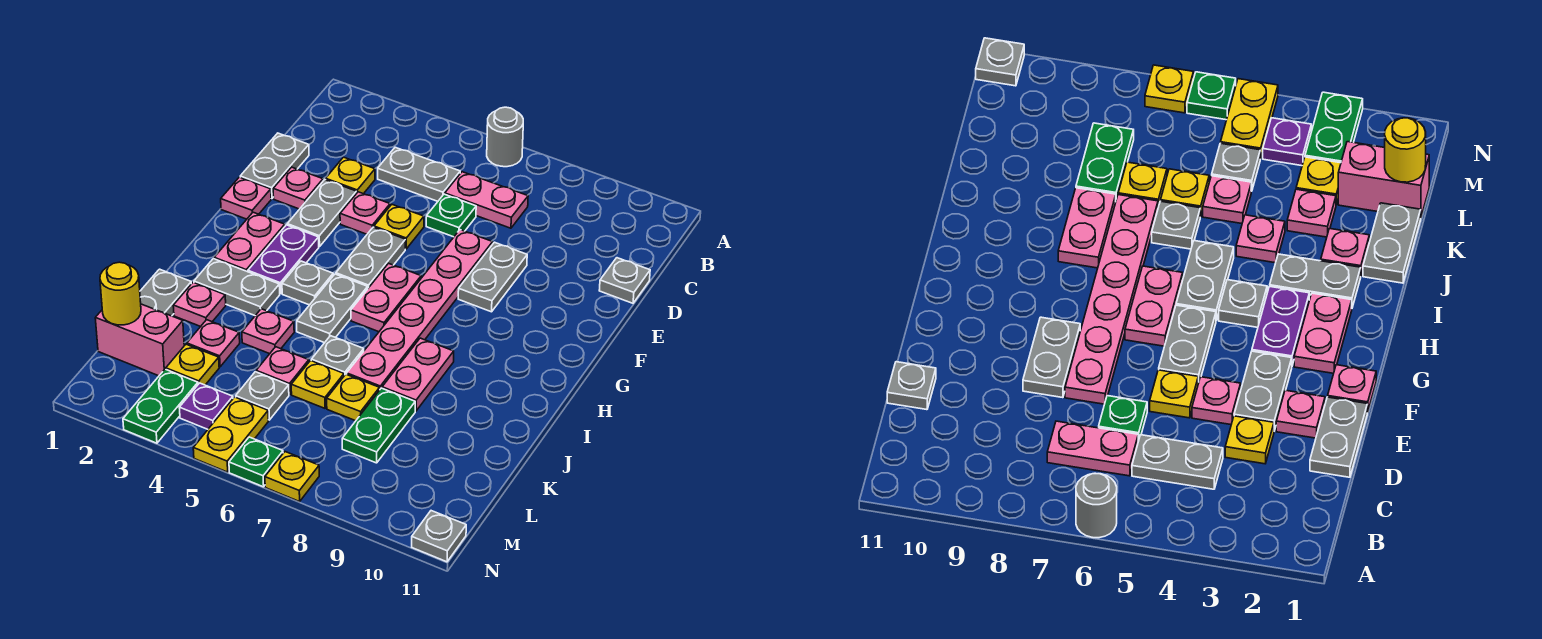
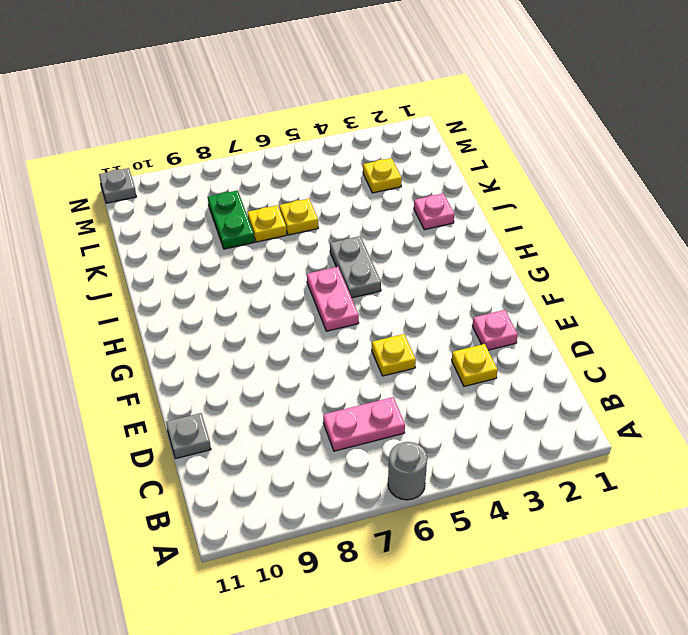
none -> grey 1x2 plate [378,147,460,201]
none -> grey 1x2 plate [240,133,309,199]
none -> green 1x1 plate [426,194,476,237]
none -> grey 1x2 plate [287,180,356,247]

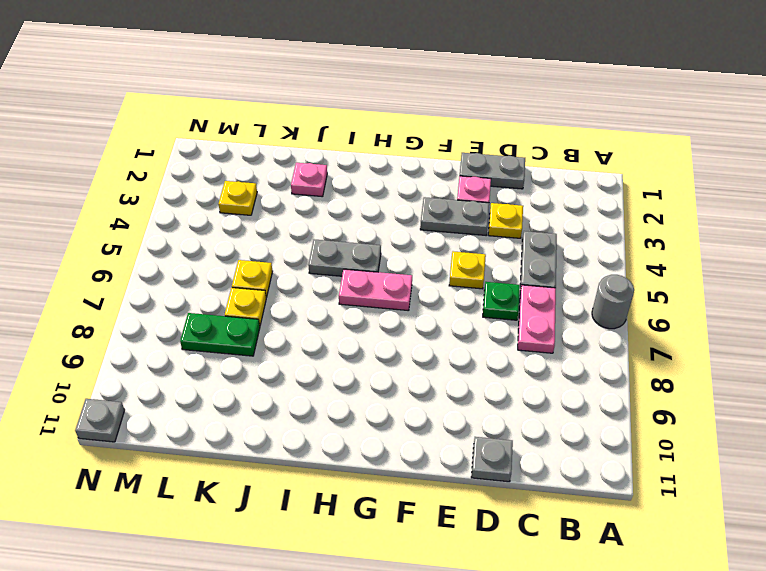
none -> pink 1x1 plate [340,192,390,234]
none -> pink 1x6 plate [347,230,493,389]
none -> grey 1x2 plate [458,242,527,312]
none -> pink 1x1 plate [221,177,271,219]

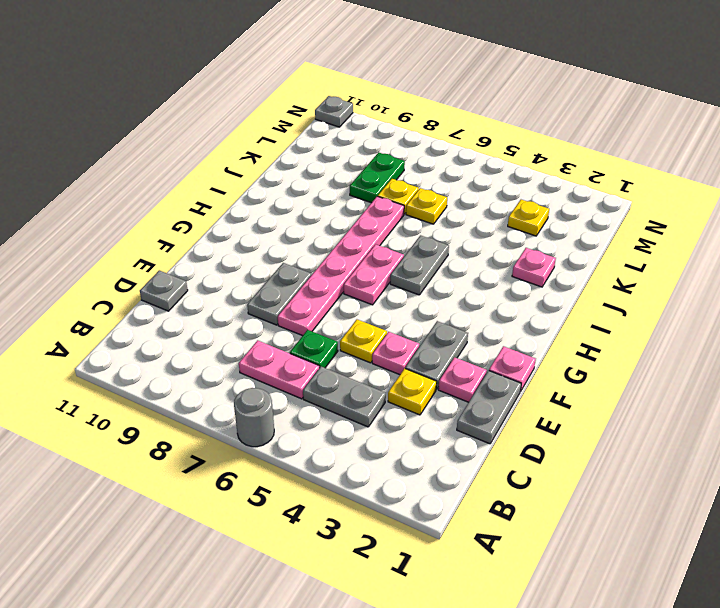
none -> grey 1x2 plate [336,227,405,288]
none -> pink 1x2 plate [214,212,285,272]
none -> purple 1x2 plate [248,225,319,294]
none -> grey 1x1 plate [282,261,333,305]

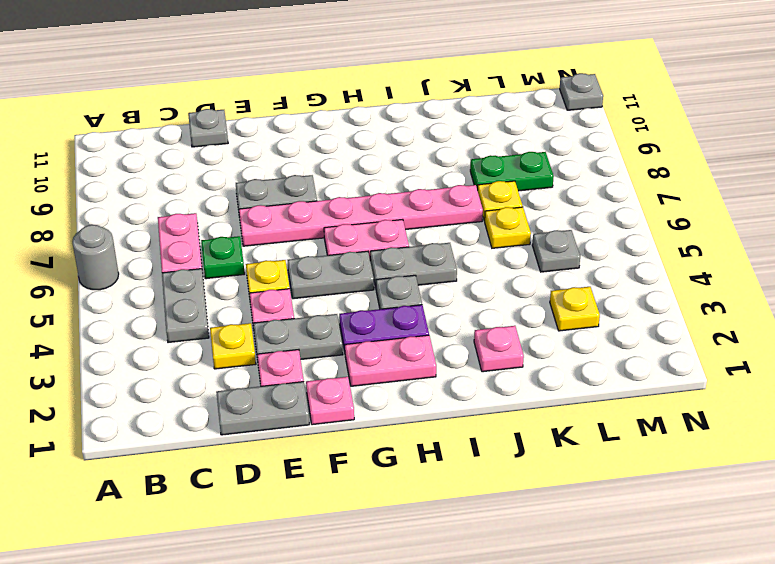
none -> grey 1x2 plate [194,259,280,315]
none -> pink 1x2 plate [382,338,454,411]
none -> grey 1x2 plate [140,269,191,316]
none -> pink 1x1 plate [242,309,294,354]

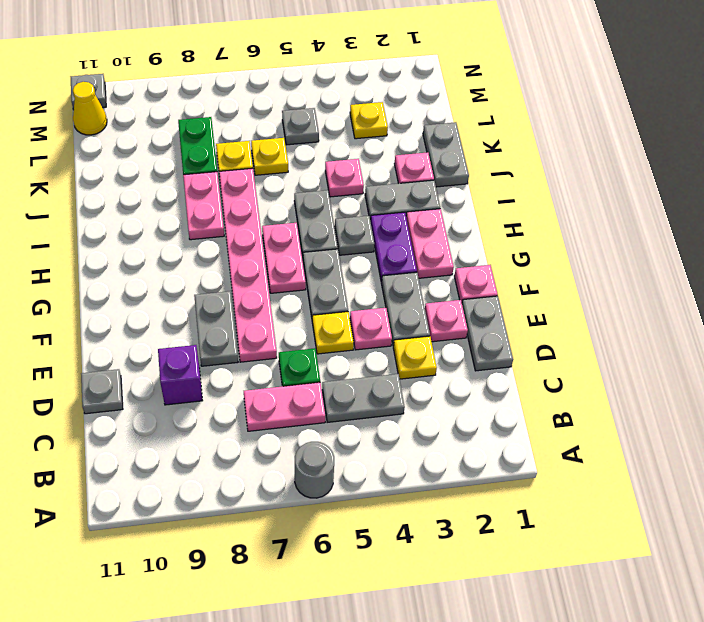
purple 1x1 brick [158,345,202,405] -> none
yellow 1x1 cone [73,82,107,135] -> none
none -> grey 1x1 plate [311,336,364,376]
none -> pink 1x1 plate [187,320,240,367]
none -> pink 1x1 plate [256,347,309,395]
none -> pink 1x2 brick [95,304,184,376]

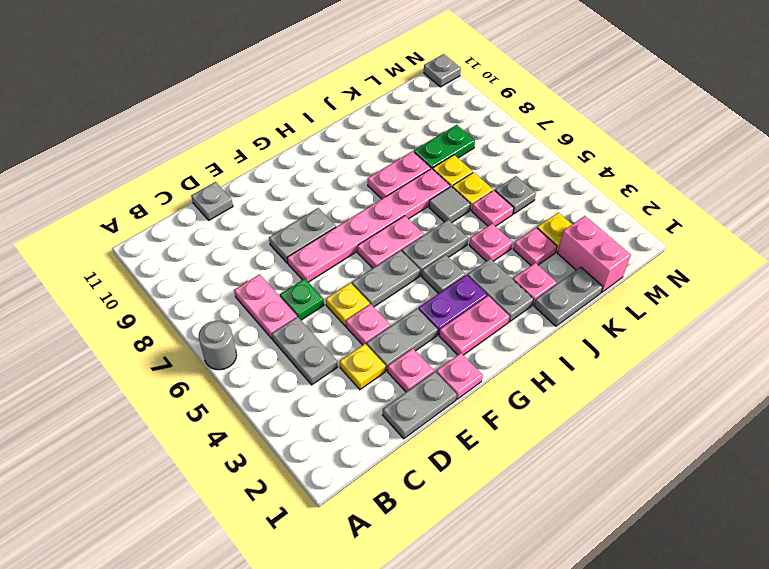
grey 1x1 tile [429,186,470,222] -> grey 1x1 plate [311,336,364,376]
none -> green 1x2 plate [123,369,198,443]
none -> purple 1x1 plate [179,383,233,429]
none -> yellow 1x2 plate [193,397,268,472]
none -> green 1x1 plate [229,437,283,487]

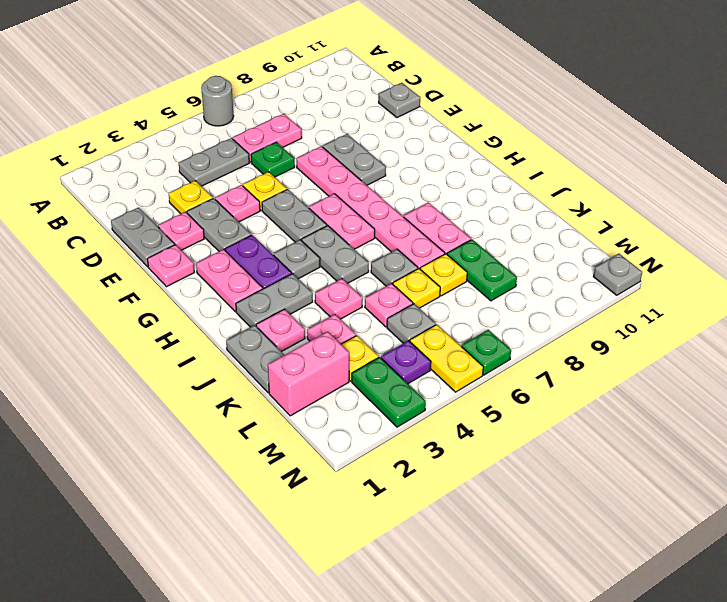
none -> yellow 1x1 plate [265,452,319,502]
none -> yellow 1x1 round brick [100,262,141,325]

